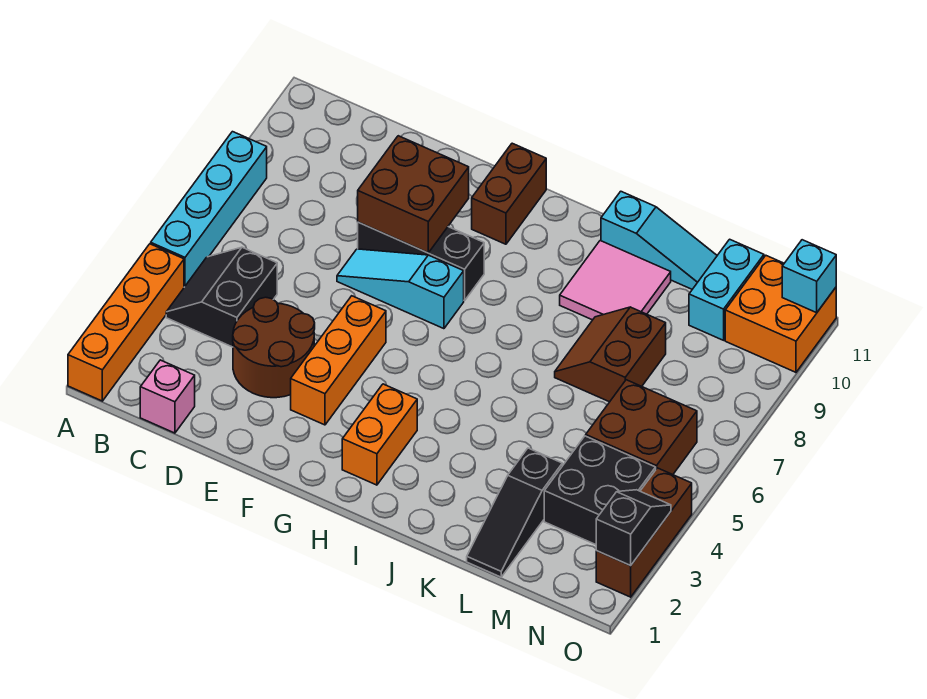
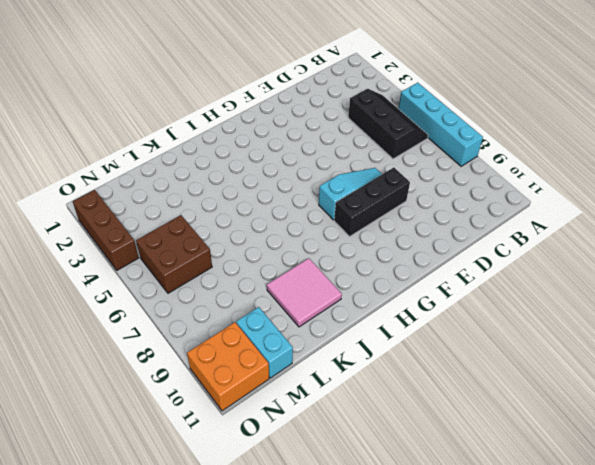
black 2x3 slope [348,89,428,159] -> black 2x2 slope [166,247,277,347]
none -> orange 1x4 brick [68,244,184,401]
none -> pink 1x1 brick [140,360,195,433]
none -> brown 2x2 round brick [233,297,315,398]

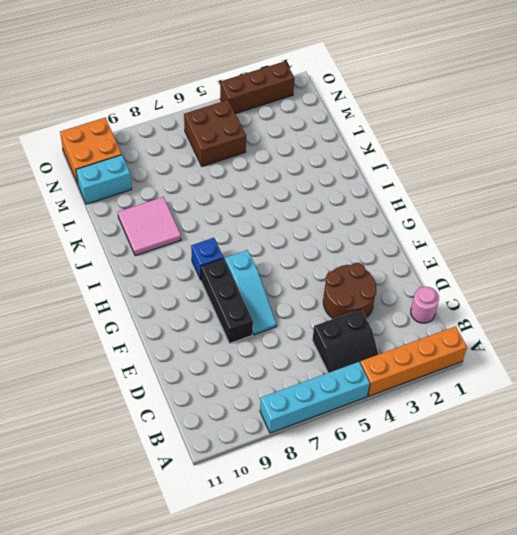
pink 1x1 round brick [411,287,439,323] -> pink 1x1 brick [140,360,195,433]
blue 1x1 brick [191,238,223,280] -> none
none -> orange 1x3 brick [291,296,386,425]
none -> brown 1x2 brick [472,143,546,244]
none -> orange 1x2 brick [342,384,417,485]

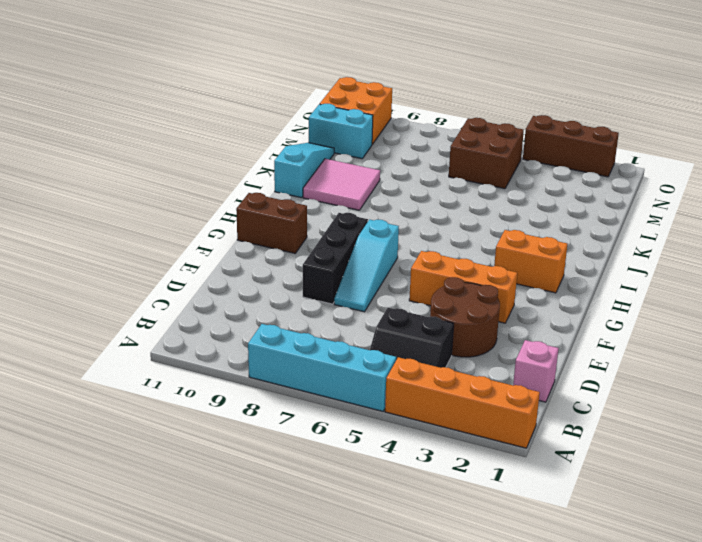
none -> brown 2x2 slope [555,307,666,402]
none -> black 1x3 slope [467,448,562,577]
none -> black 2x2 brick [544,436,656,545]

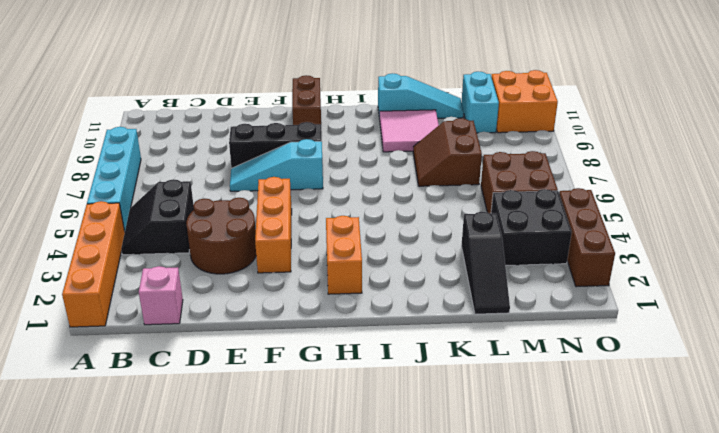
none -> brown 2x2 brick [358,136,469,253]
none -> black 1x2 slope [596,490,671,566]
none -> cyan 1x1 brick [782,240,836,313]

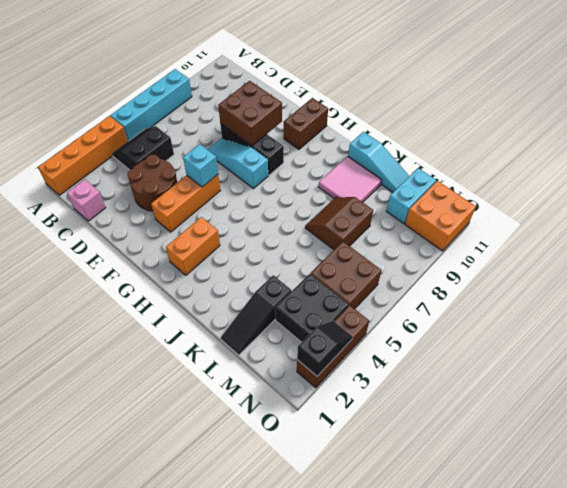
cyan 1x1 brick [183,144,218,187] -> cyan 1x1 brick moved to [782,240,836,313]

